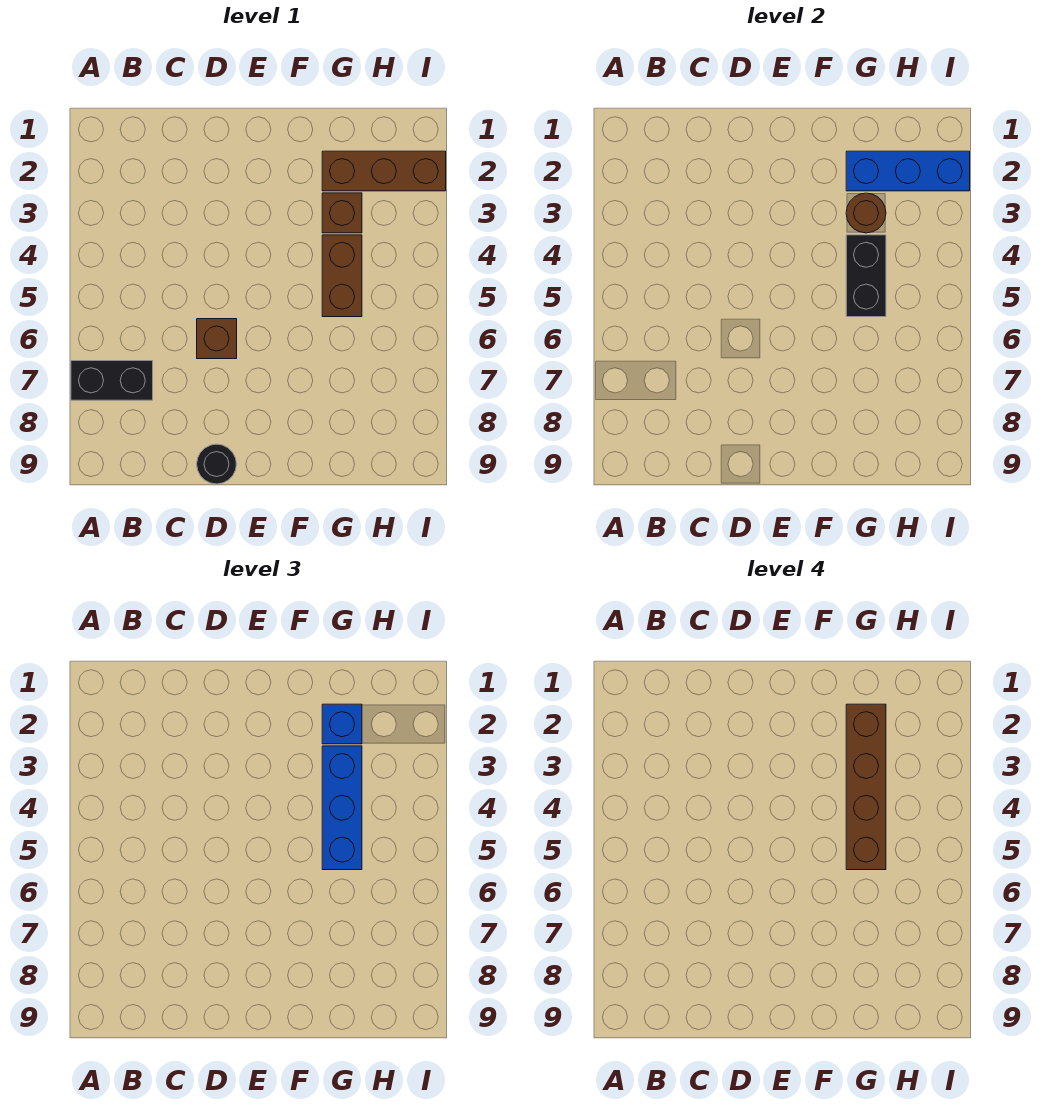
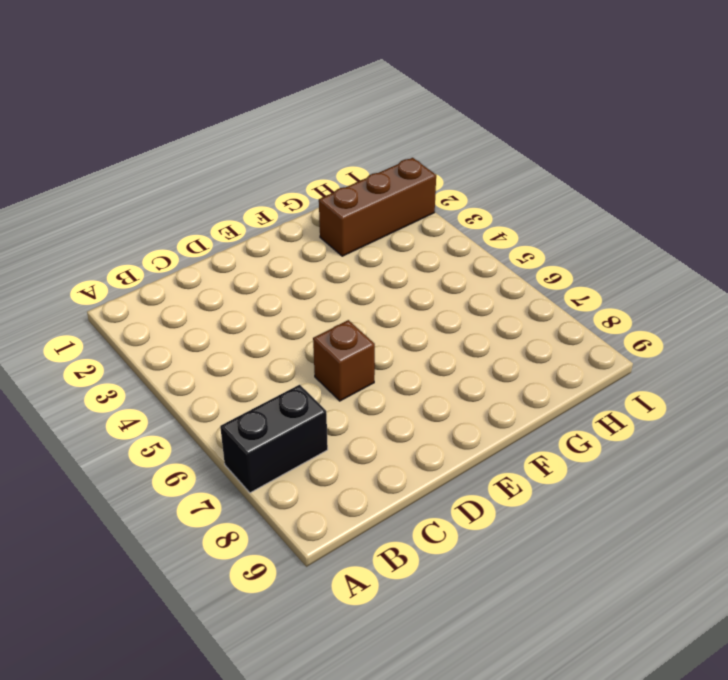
none -> black 1x1 round brick [197,444,236,484]
none -> brown 1x1 brick [322,193,362,233]
none -> brown 1x2 brick [322,235,362,317]

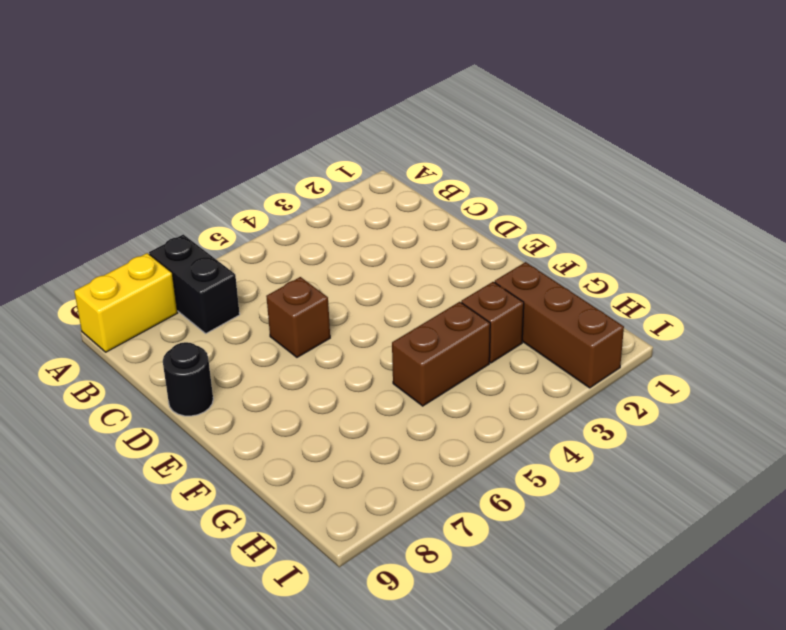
yellow 1x2 brick [74,253,177,352] -> none
none -> blue 1x3 brick [846,151,970,191]
none -> brown 1x1 round brick [846,193,886,233]
none -> black 1x2 brick [846,235,886,317]

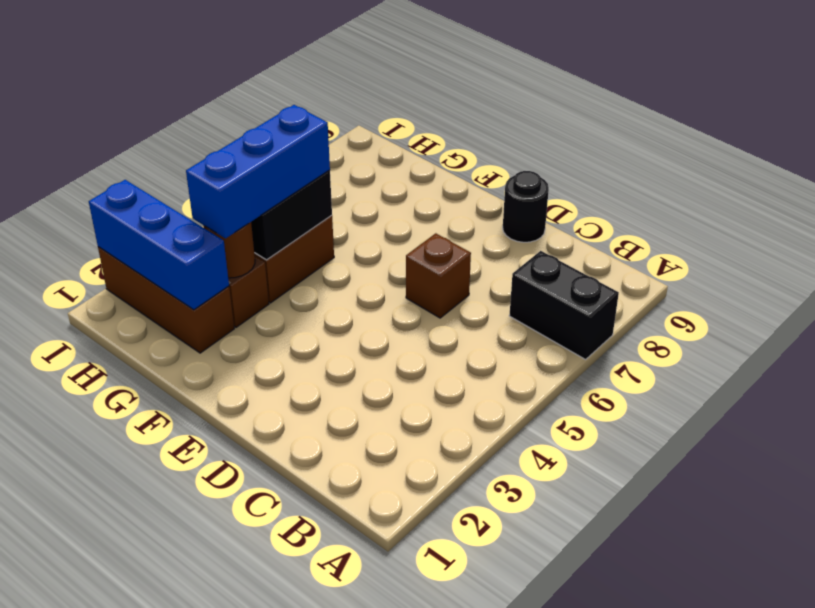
none -> blue 1x1 brick [322,704,362,744]
none -> brown 1x4 brick [846,704,886,870]

